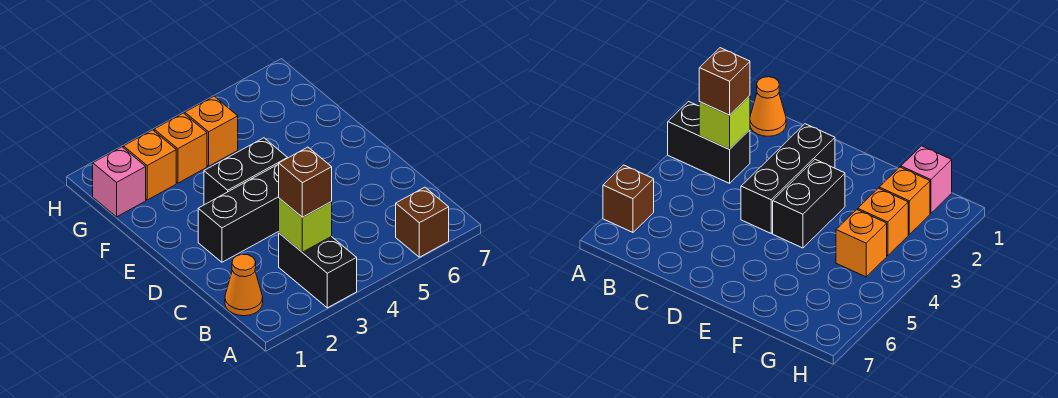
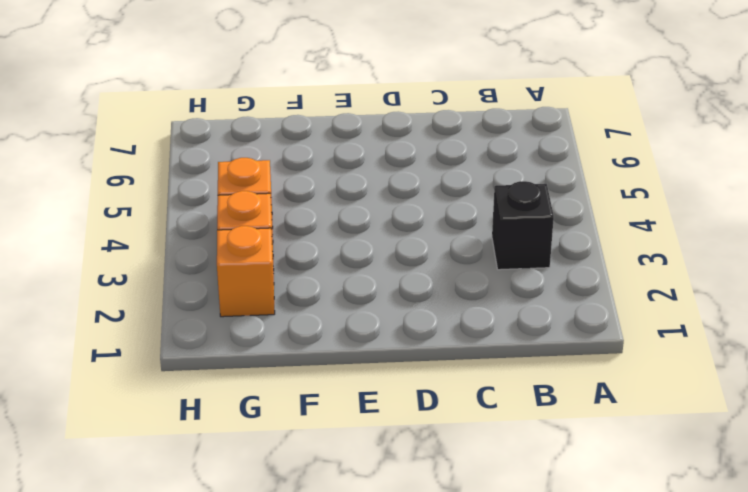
black 1x1 brick [492,181,554,270] -> black 1x2 brick [279,233,357,308]
none -> brown 1x1 brick [396,187,449,257]
none -> orange 1x1 cone [225,254,263,316]

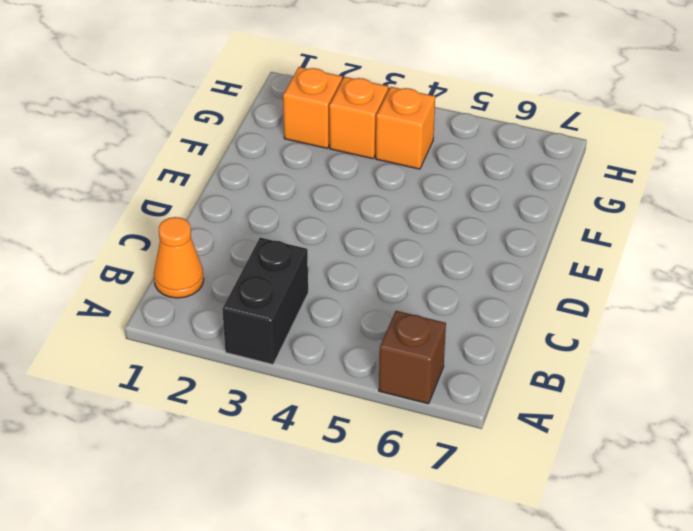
none -> black 1x3 brick [198,164,279,262]
none -> black 1x2 brick [204,138,287,205]

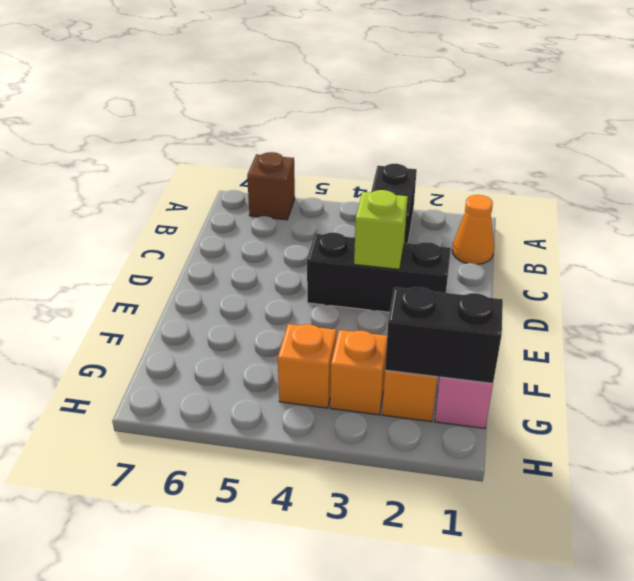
lime 1x1 brick [354,190,408,269] -> lime 1x1 brick moved to [279,198,332,252]
black 1x2 brick [385,287,503,383] -> black 1x2 brick moved to [204,138,287,205]
none -> brown 1x1 brick [279,147,332,217]

